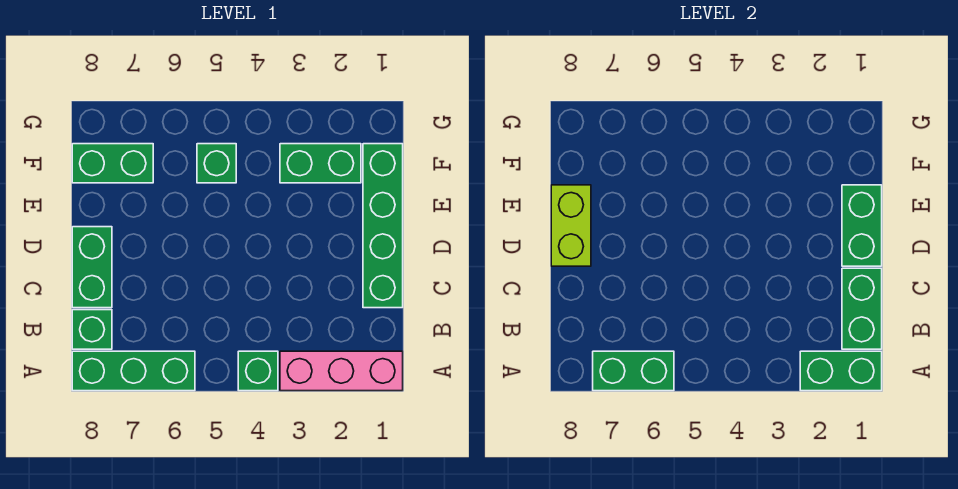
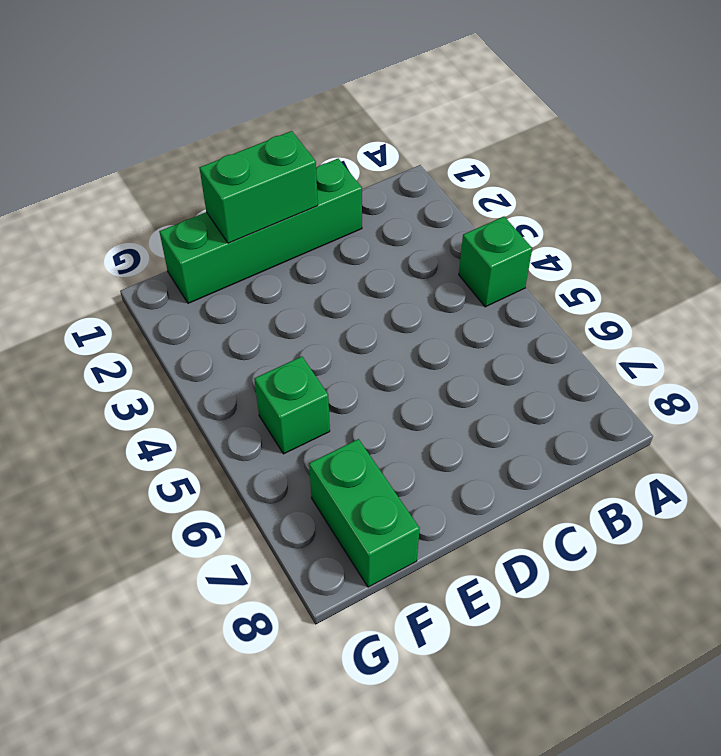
none -> pink 1x3 brick [280,351,403,391]
none -> green 1x3 brick [72,351,195,391]
none -> green 1x1 brick [72,310,112,349]

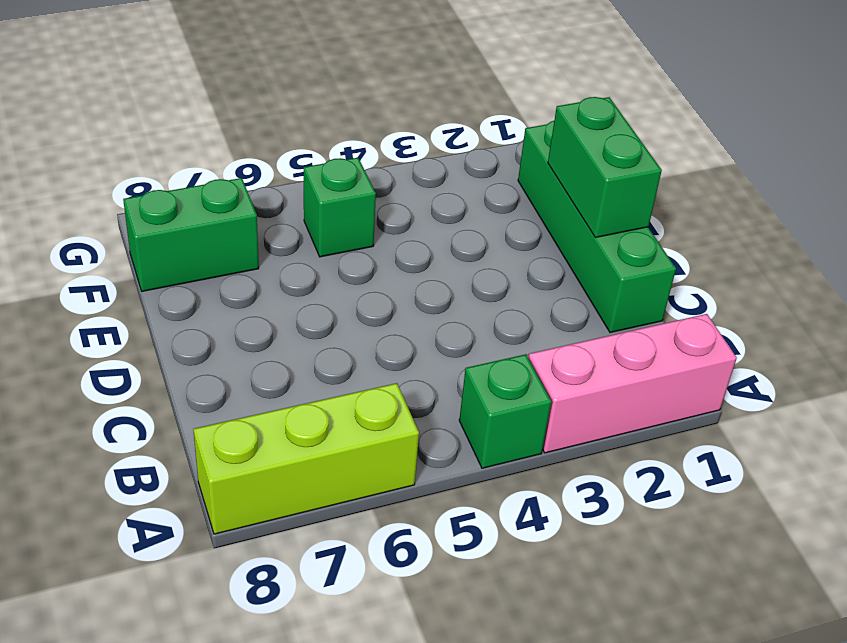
lime 1x3 brick [193,383,419,534] -> green 1x3 brick [72,351,195,391]
none -> green 1x1 brick [72,310,112,349]
none -> green 1x2 brick [72,227,112,308]
none -> green 1x2 brick [280,144,361,183]

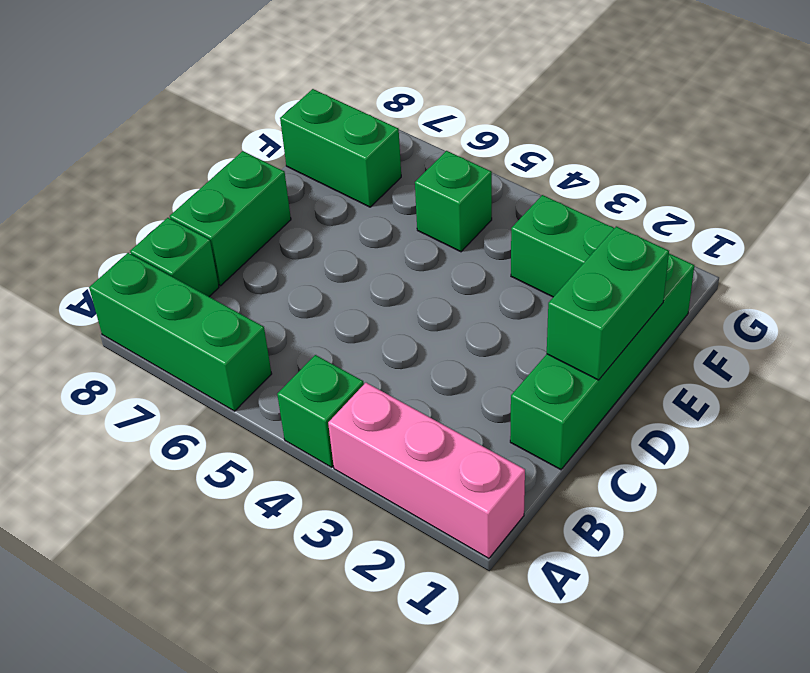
none -> green 1x2 brick [800,351,882,391]
none -> green 1x2 brick [593,351,674,391]
none -> green 1x2 brick [842,268,882,349]

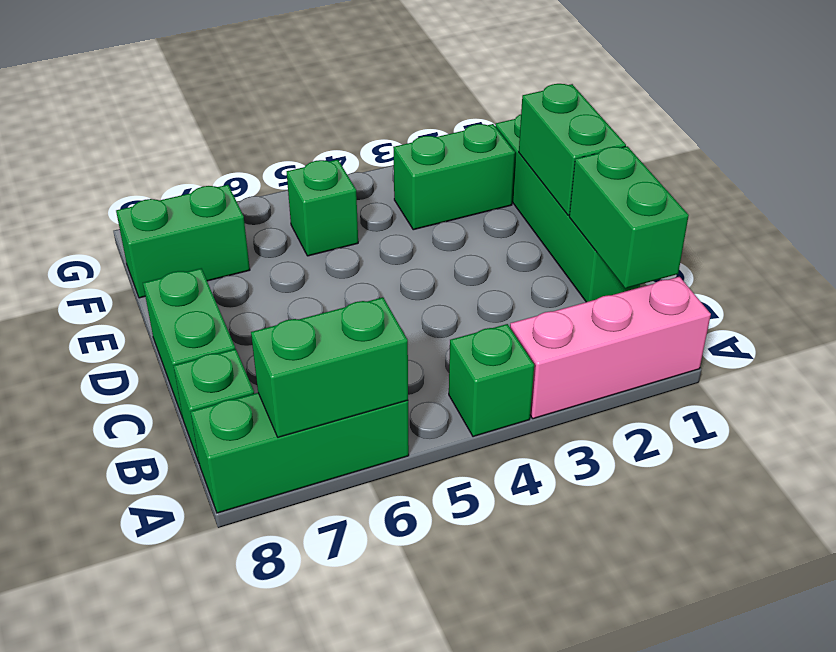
none -> green 1x2 brick [800,351,882,391]
none -> lime 1x2 brick [551,185,591,266]

